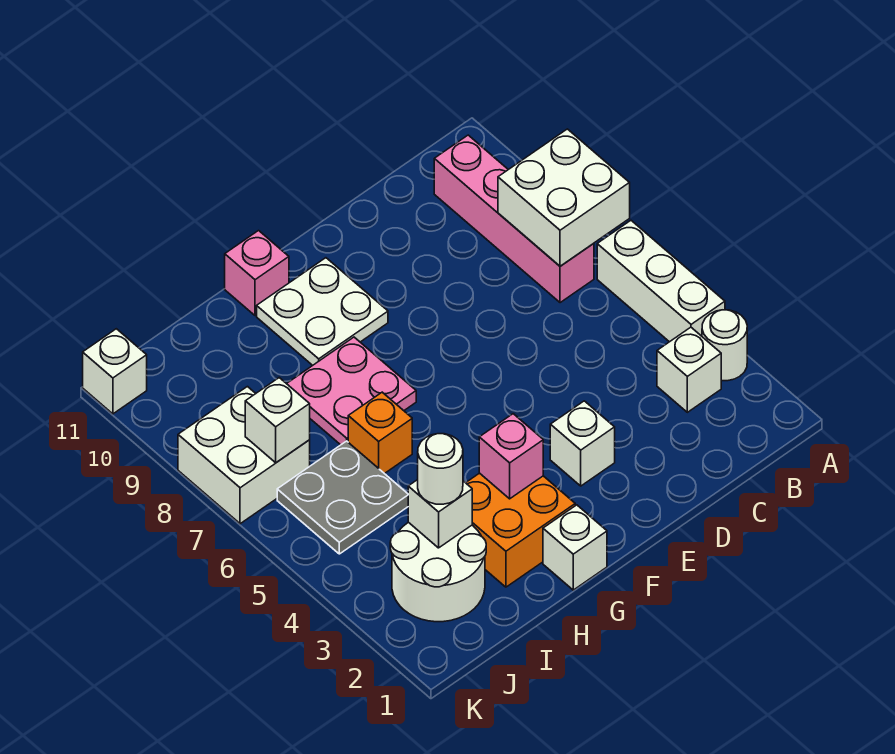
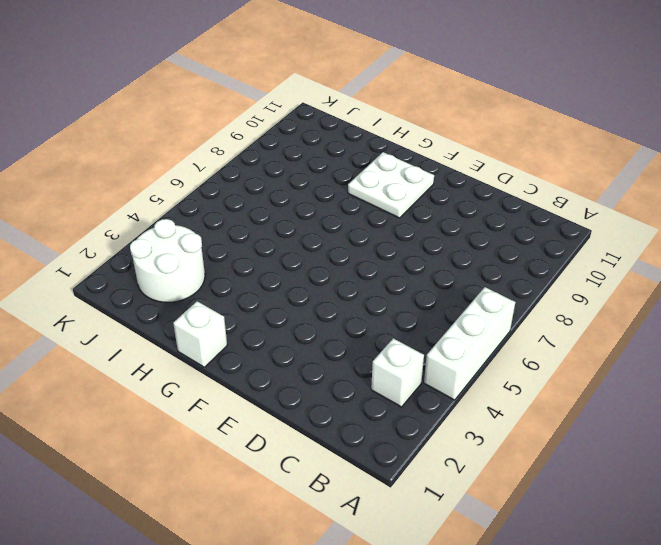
none -> white 1x1 round brick [702,310,747,381]
none -> pink 1x4 brick [434,135,594,303]
none -> white 1x1 brick [550,401,615,486]

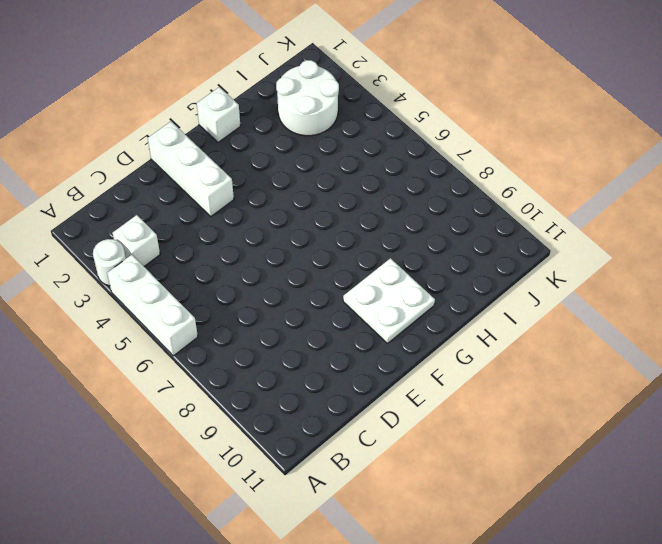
white 1x3 brick [148,122,234,217] -> white 1x1 brick [550,401,615,486]
none -> pink 1x4 brick [434,135,594,303]
none -> orange 2x2 brick [466,473,575,587]
none -> pink 2x2 plate [287,337,416,445]

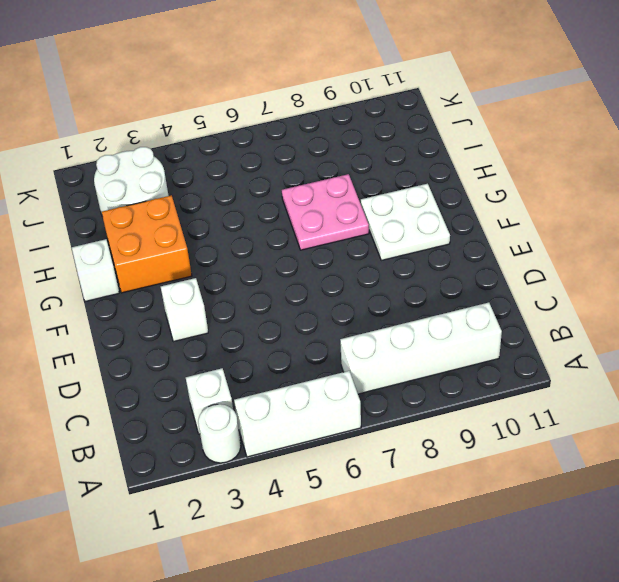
white 1x4 brick [340,303,502,394] -> pink 1x4 brick [434,135,594,303]
none -> pink 1x1 brick [225,231,289,316]
none -> orange 1x1 brick [348,392,412,474]
none -> grey 2x2 plate [277,441,408,554]

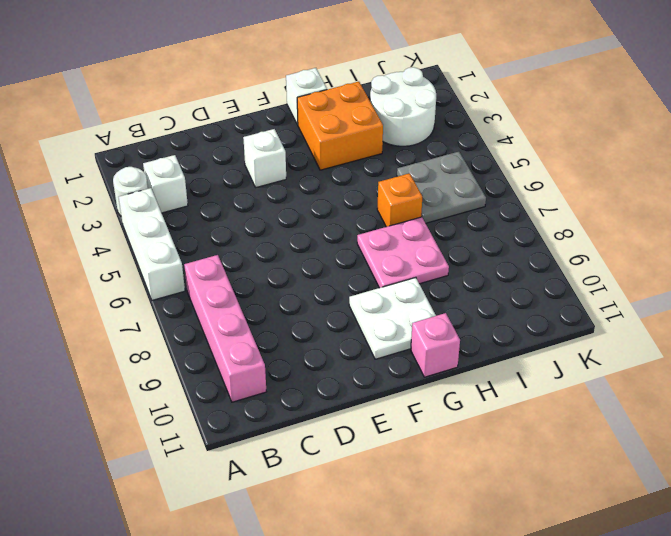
none -> white 2x2 brick [178,387,310,524]
none -> white 1x1 brick [83,329,147,414]
none -> white 2x2 brick [498,129,630,266]

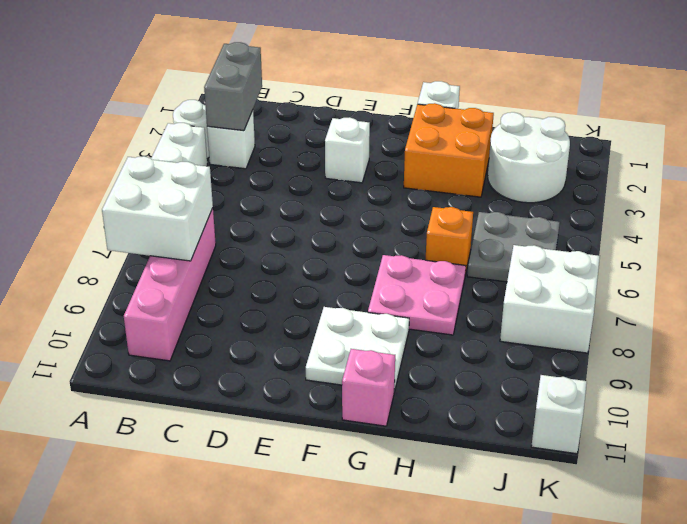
grey 1x2 brick [204,42,262,131] -> none
none -> pink 1x1 brick [479,414,543,499]
none -> white 1x1 brick [408,480,472,548]
none -> white 1x1 brick [245,378,310,463]

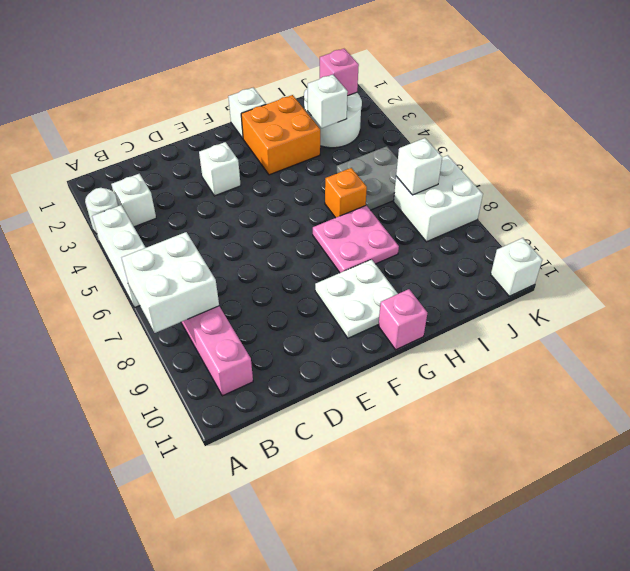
pink 1x1 brick [320,49,359,96] -> pink 1x1 brick moved to [479,414,543,499]
none -> white 1x1 round brick [418,434,463,504]

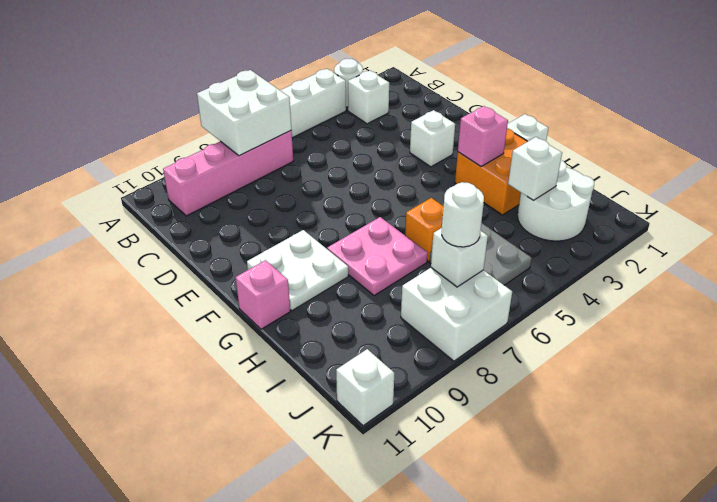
white 1x1 round brick [442,182,484,247] -> white 1x1 round brick moved to [418,434,463,504]

